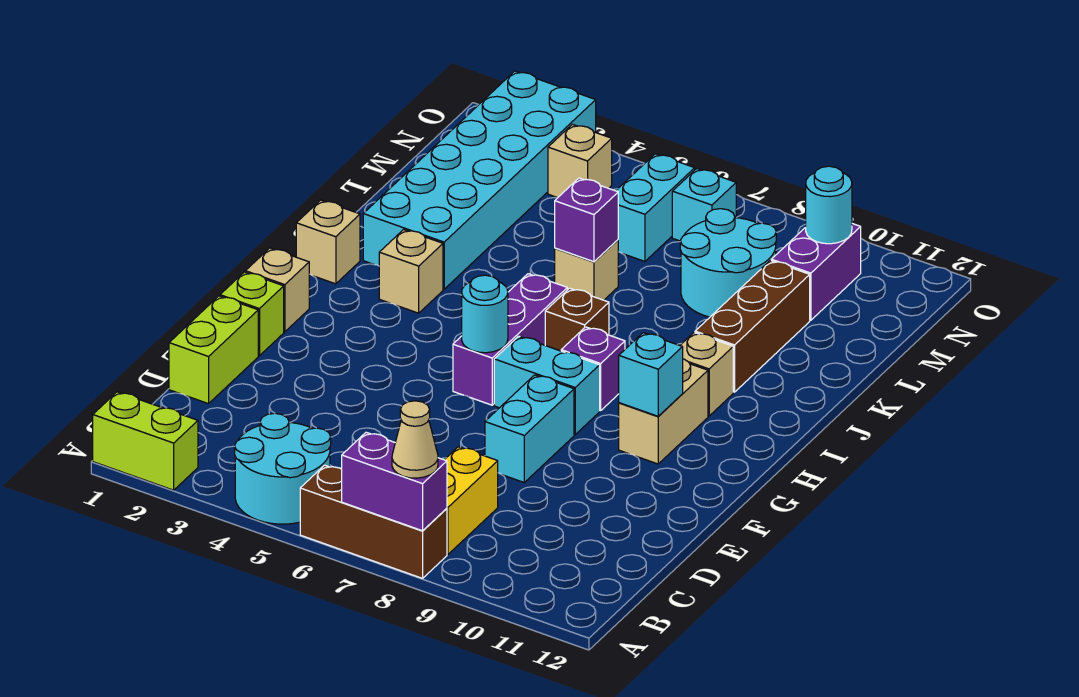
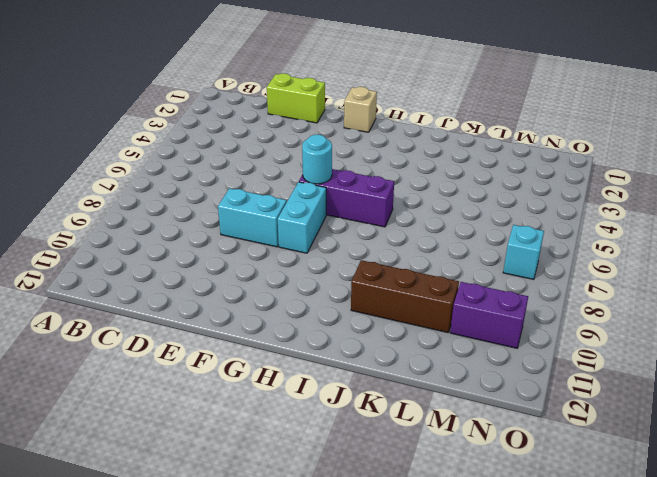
none -> lime 1x2 brick [93,392,198,490]
none -> cyan 2x2 round brick [235,413,331,524]
none -> brown 1x3 brick [300,465,447,578]
none -> yellow 1x2 brick [445,447,498,554]

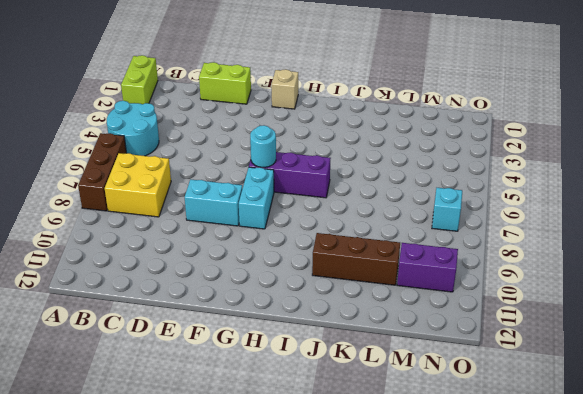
yellow 2x2 brick [105,153,171,217] -> yellow 1x2 brick [445,447,498,554]
none -> lime 1x1 brick [220,272,284,356]
none -> tan 1x2 brick [619,359,708,464]
none -> purple 1x1 brick [561,327,625,411]
none -> tan 1x1 brick [296,200,360,284]

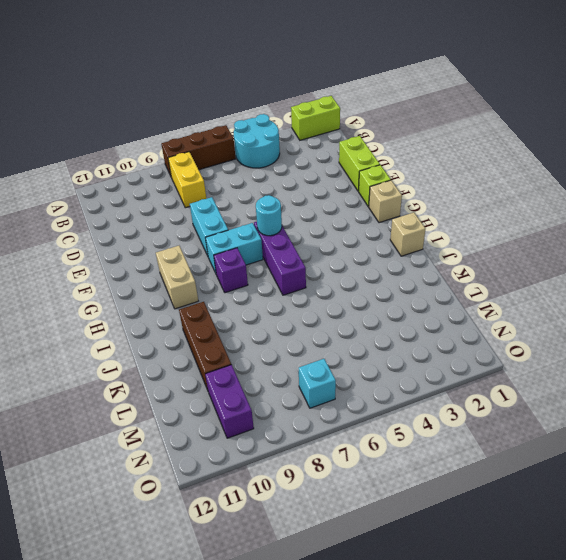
none -> tan 1x1 brick [379,229,443,313]
none -> brown 1x1 brick [545,288,609,351]
none -> tan 1x1 brick [680,332,733,416]
none -> cyan 2x6 brick [363,71,596,289]

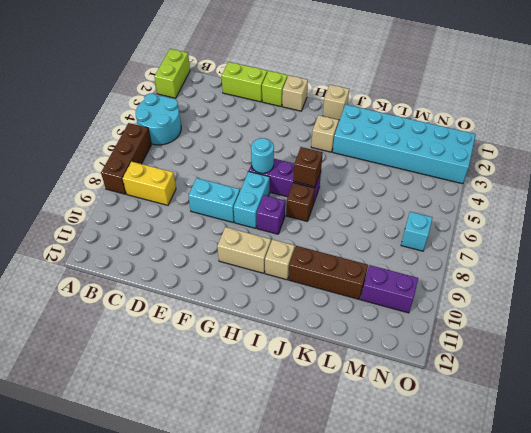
brown 1x1 brick [294,147,323,187] -> none
none -> tan 1x1 brick [555,240,618,300]
none -> cyan 2x2 round brick [680,209,776,317]
none -> cyan 1x2 brick [616,154,695,261]
none -> tan 1x1 brick [548,124,612,198]

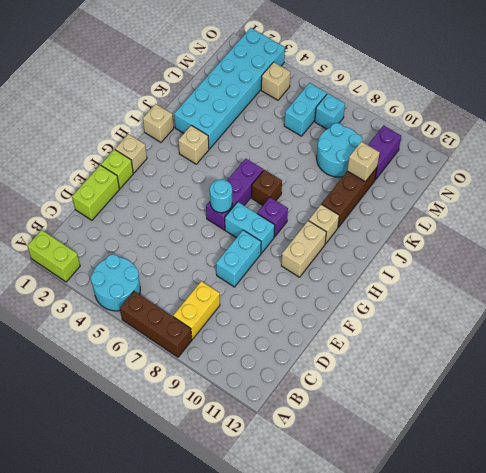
tan 1x1 brick [347,142,380,182] -> tan 1x1 brick moved to [555,240,618,300]
none -> purple 1x2 brick [342,432,447,531]
none -> cyan 1x1 brick [619,333,683,416]
none -> purple 1x1 brick [555,178,618,262]
none -> cyan 1x1 round brick [806,166,852,244]

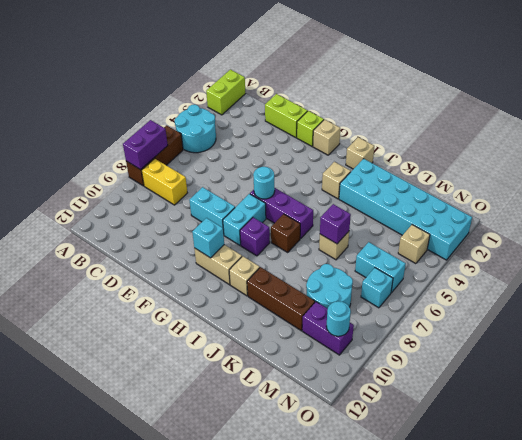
none -> tan 1x1 cone [392,401,438,478]

